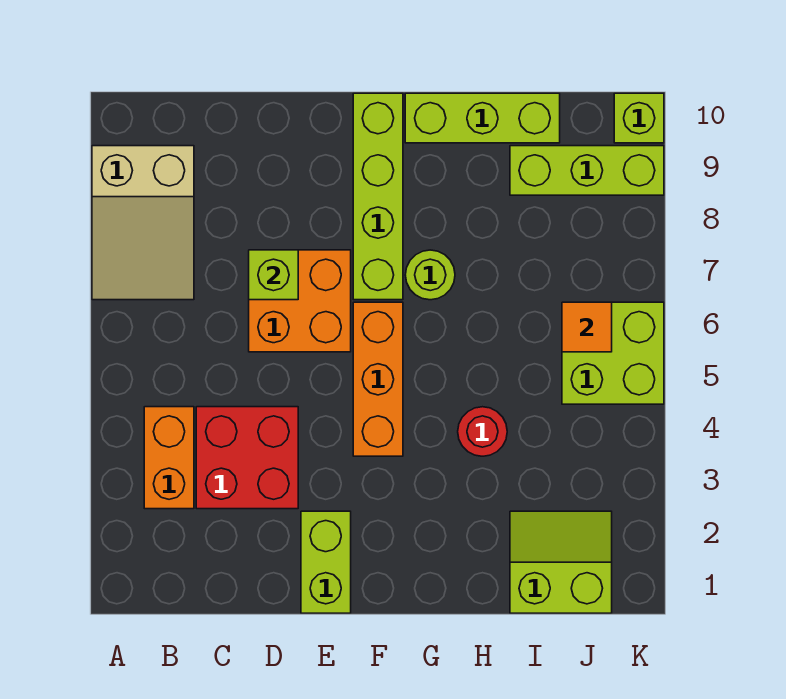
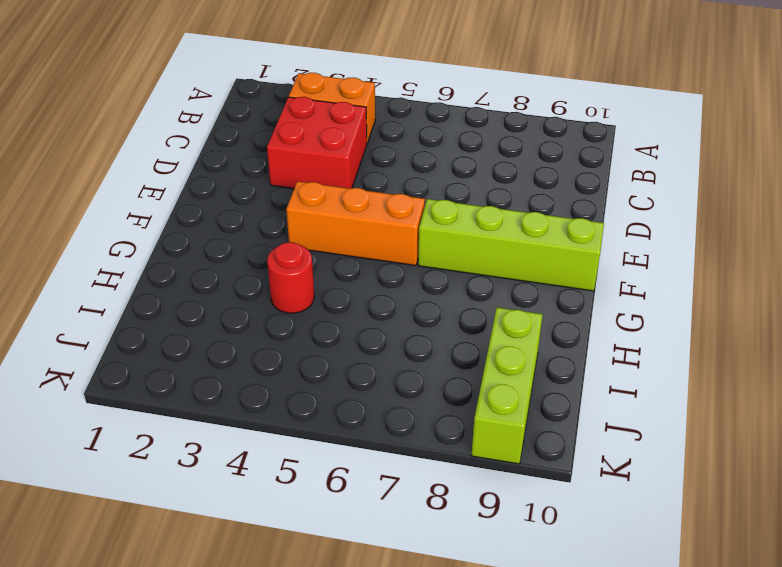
none -> tan 2x3 slope [92,146,194,300]
none -> orange 2x2 brick [249,250,351,352]
none -> lime 1x2 brick [301,511,351,613]

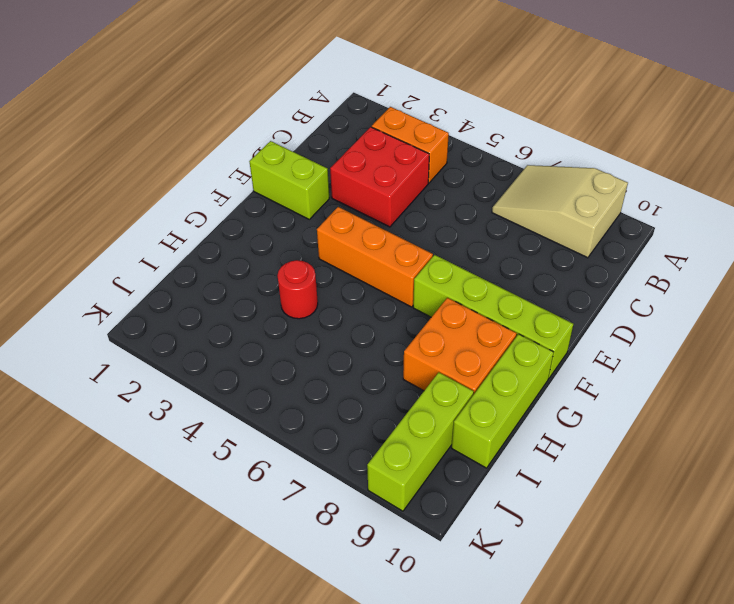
orange 2x2 brick [403,298,517,395] -> orange 2x2 brick moved to [249,250,351,352]
none -> lime 1x1 round brick [405,250,455,300]
none -> lime 2x2 slope [510,511,612,613]
none -> lime 2x2 brick [562,302,664,404]

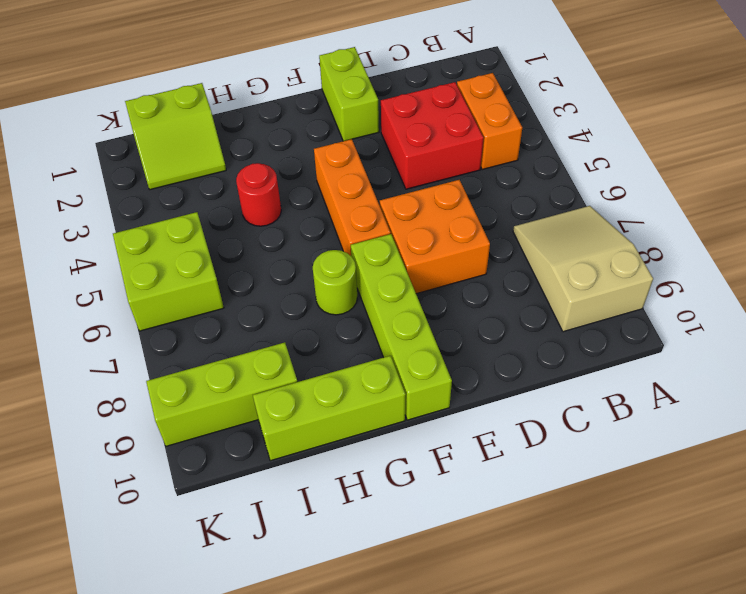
none -> lime 1x1 brick [614,93,664,143]
none -> lime 1x1 brick [249,250,298,300]
none -> orange 1x1 tile [562,302,612,352]

